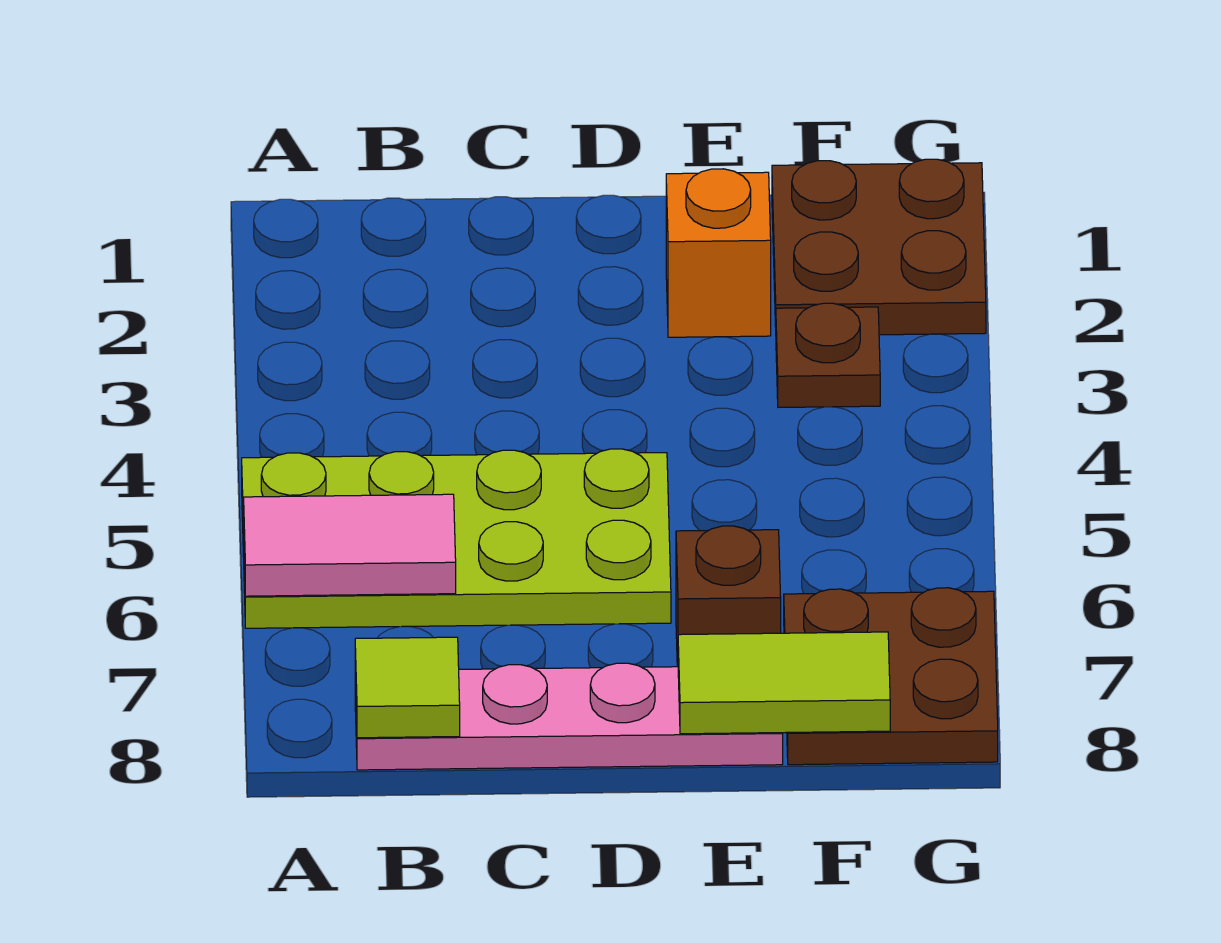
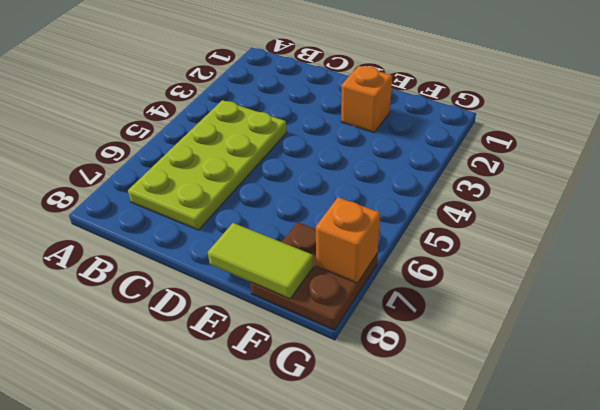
lime 2x4 plate [128,100,287,230] -> lime 2x4 plate turned to [242,449,671,628]
orange 1x1 brick [316,197,380,283] -> none
none -> pink 1x4 plate [355,663,783,770]
none -> brown 1x1 brick [676,526,781,667]

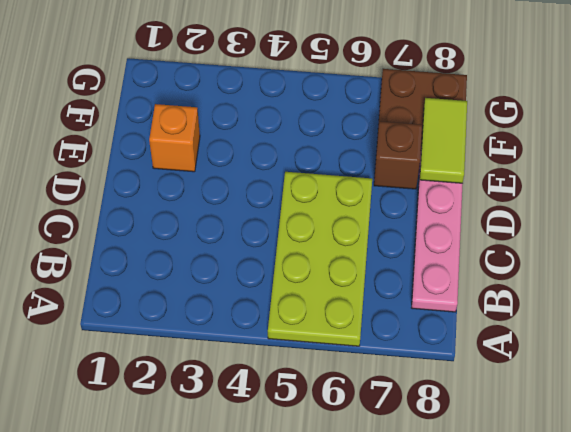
none -> brown 2x2 plate [772,159,986,335]
none -> brown 1x1 plate [776,303,880,407]

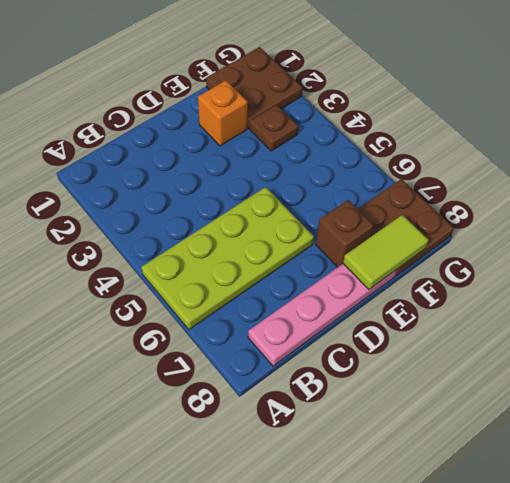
none -> pink 1x2 tile [244,494,456,596]
none -> lime 1x1 tile [355,637,460,738]

